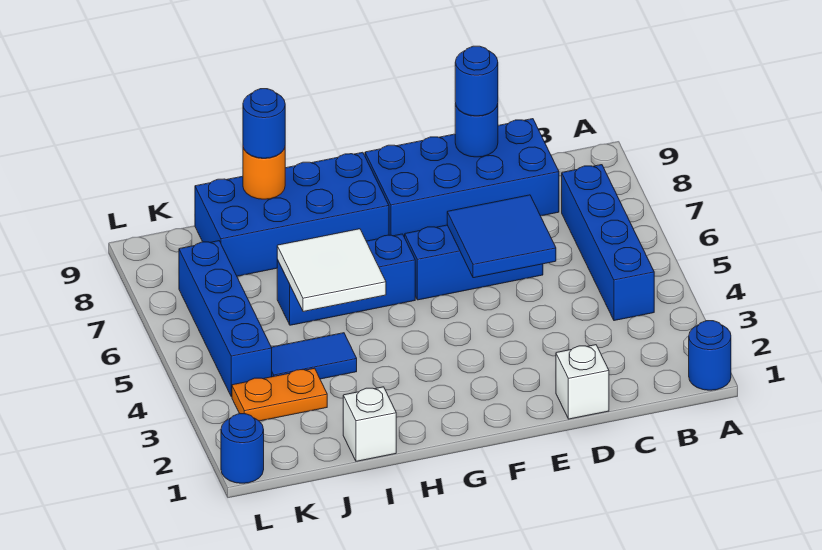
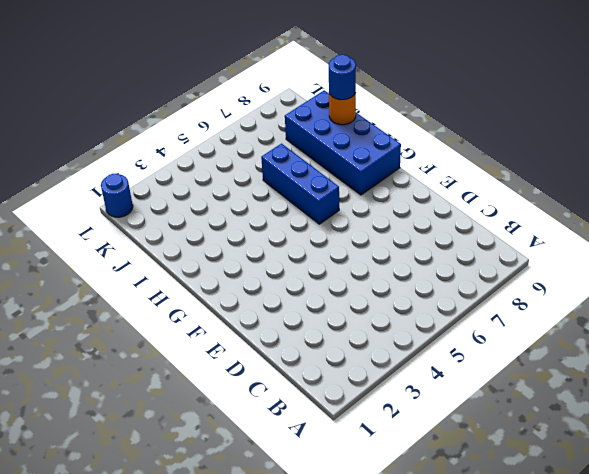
none -> blue 1x1 round brick [689,321,731,390]
none -> blue 1x4 brick [562,165,654,321]
none -> blue 2x4 brick [365,119,559,237]

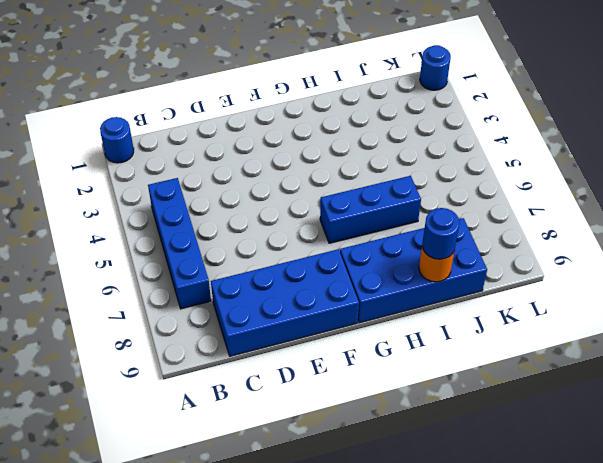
none -> white 1x1 brick [556,345,609,419]
none -> blue 1x3 brick [405,225,543,300]
none -> white 1x1 brick [343,387,396,461]

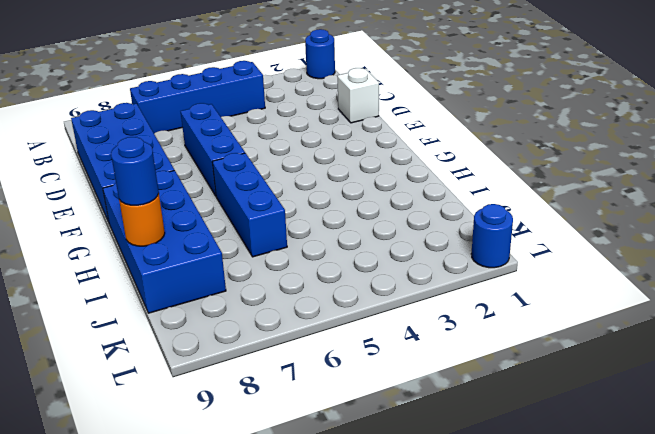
none -> white 1x1 brick [343,387,396,461]
none -> blue 1x2 tile [271,333,357,379]
none -> orange 1x2 plate [232,368,327,421]

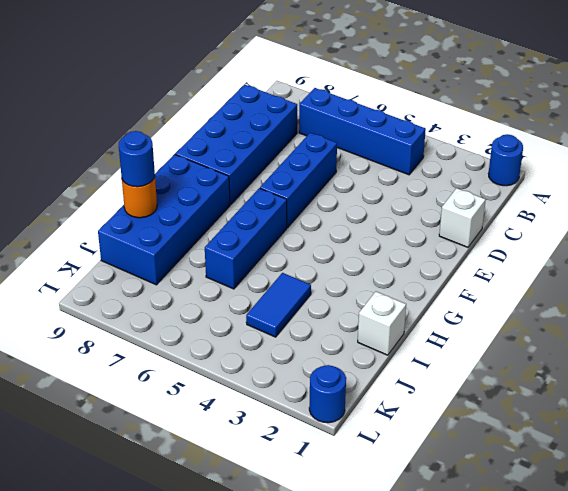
none -> orange 1x2 plate [232,368,327,421]
none -> blue 1x4 brick [179,241,272,397]
none -> blue 2x2 tile [447,195,556,278]

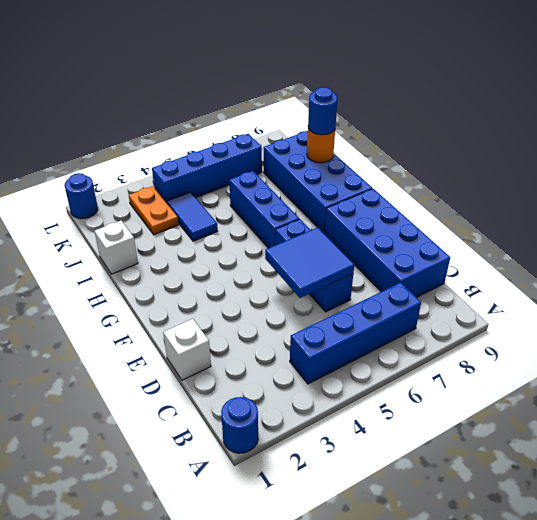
none -> blue 1x1 round brick [455,103,498,157]
none -> white 2x2 tile [277,229,386,312]
none -> blue 1x1 round brick [455,46,498,116]

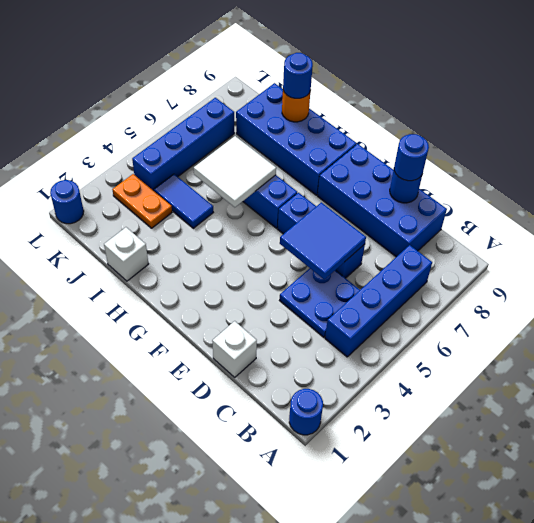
blue 2x2 plate [280,268,360,337] -> none

